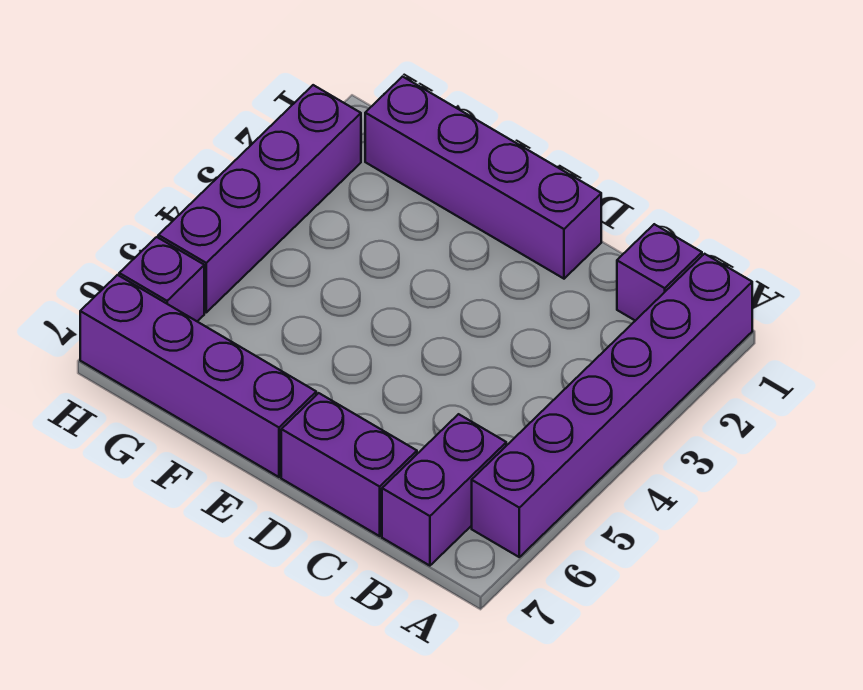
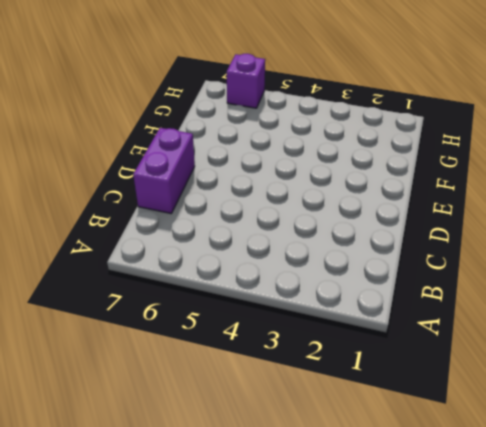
none -> purple 1x6 brick [472,254,752,557]
none -> purple 1x1 brick [617,224,702,321]

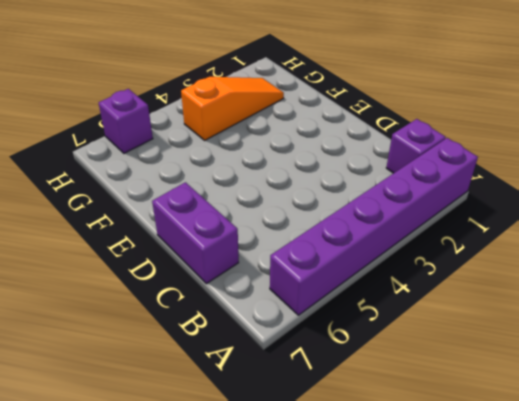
orange 1x3 slope [181,77,284,140] -> none
none -> purple 1x2 brick [382,414,506,566]
none -> purple 1x4 brick [365,77,601,279]

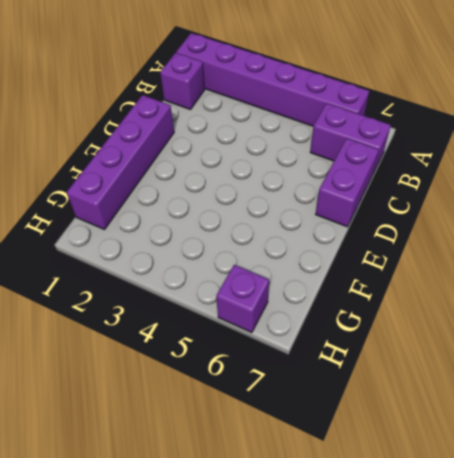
none -> purple 1x4 brick [80,275,316,477]
none -> purple 1x4 brick [158,85,361,312]

